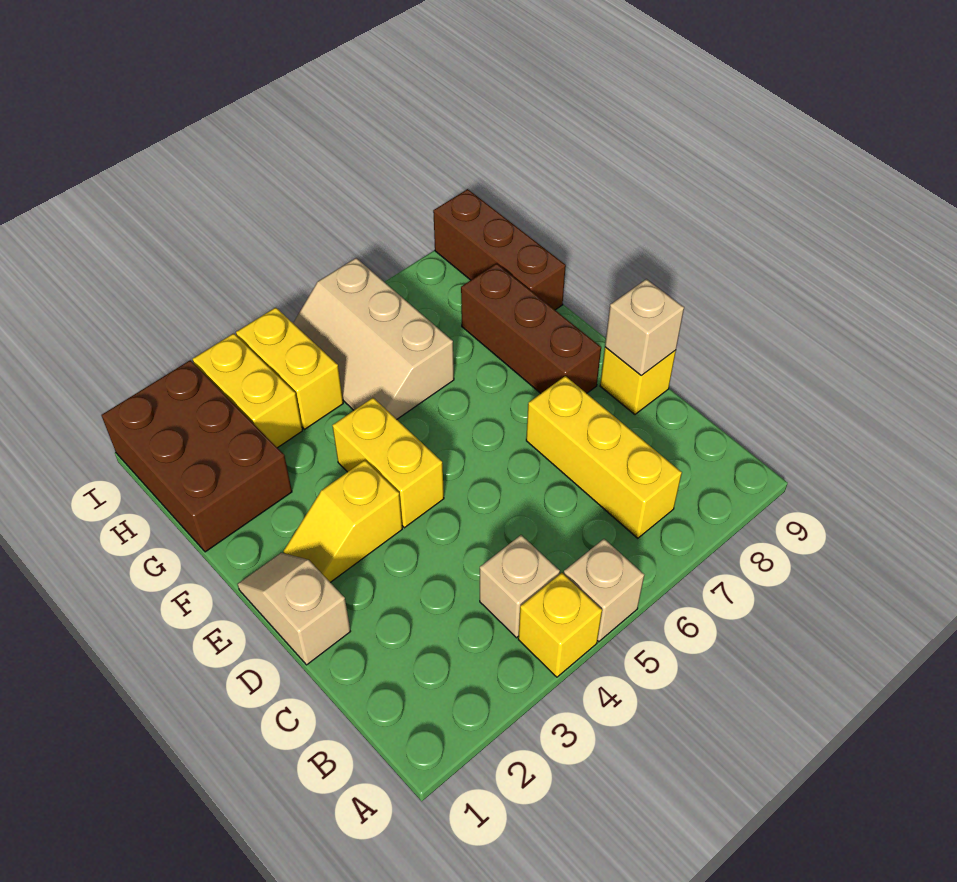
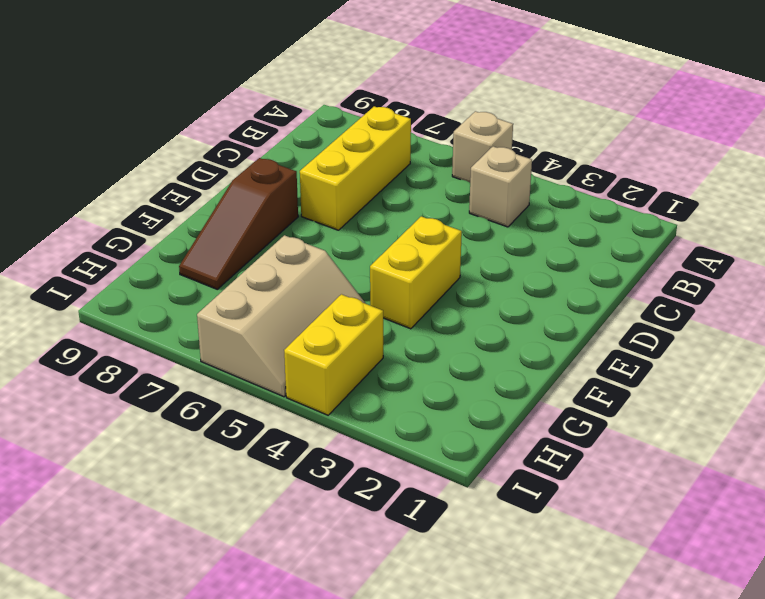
brown 1x3 slope [179,158,298,289] -> brown 1x3 brick [461,263,601,393]
none -> yellow 1x1 brick [518,573,602,677]
none -> tan 1x2 slope [238,553,351,665]
none -> yellow 1x1 brick [600,347,676,414]

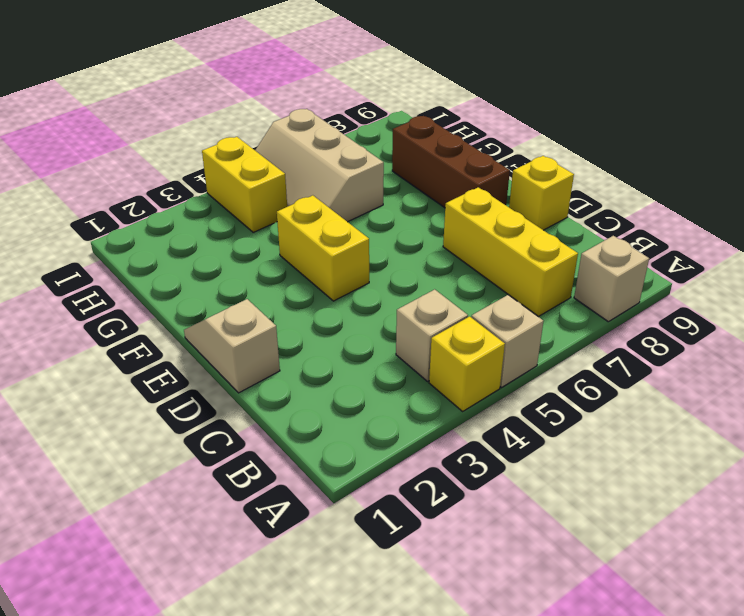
tan 1x1 brick [574,236,649,322] -> tan 1x1 brick moved to [605,279,684,376]
none -> yellow 1x2 slope [284,460,402,582]
none -> brown 2x3 brick [102,360,292,552]
none -> brown 1x3 brick [433,189,566,310]

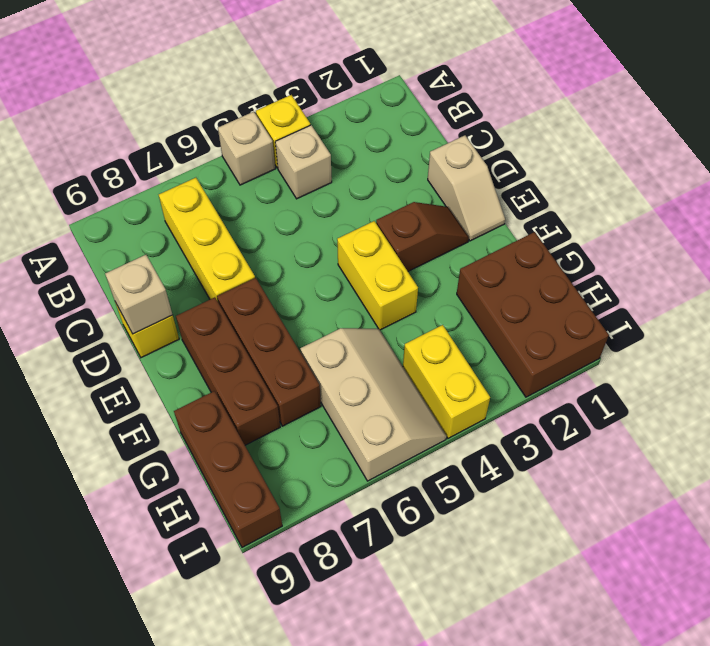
brown 1x2 slope [376,202,469,271] -> yellow 1x2 slope [284,460,402,582]
brown 1x3 brick [217,278,321,426] -> none
none -> yellow 1x2 brick [193,333,302,448]

